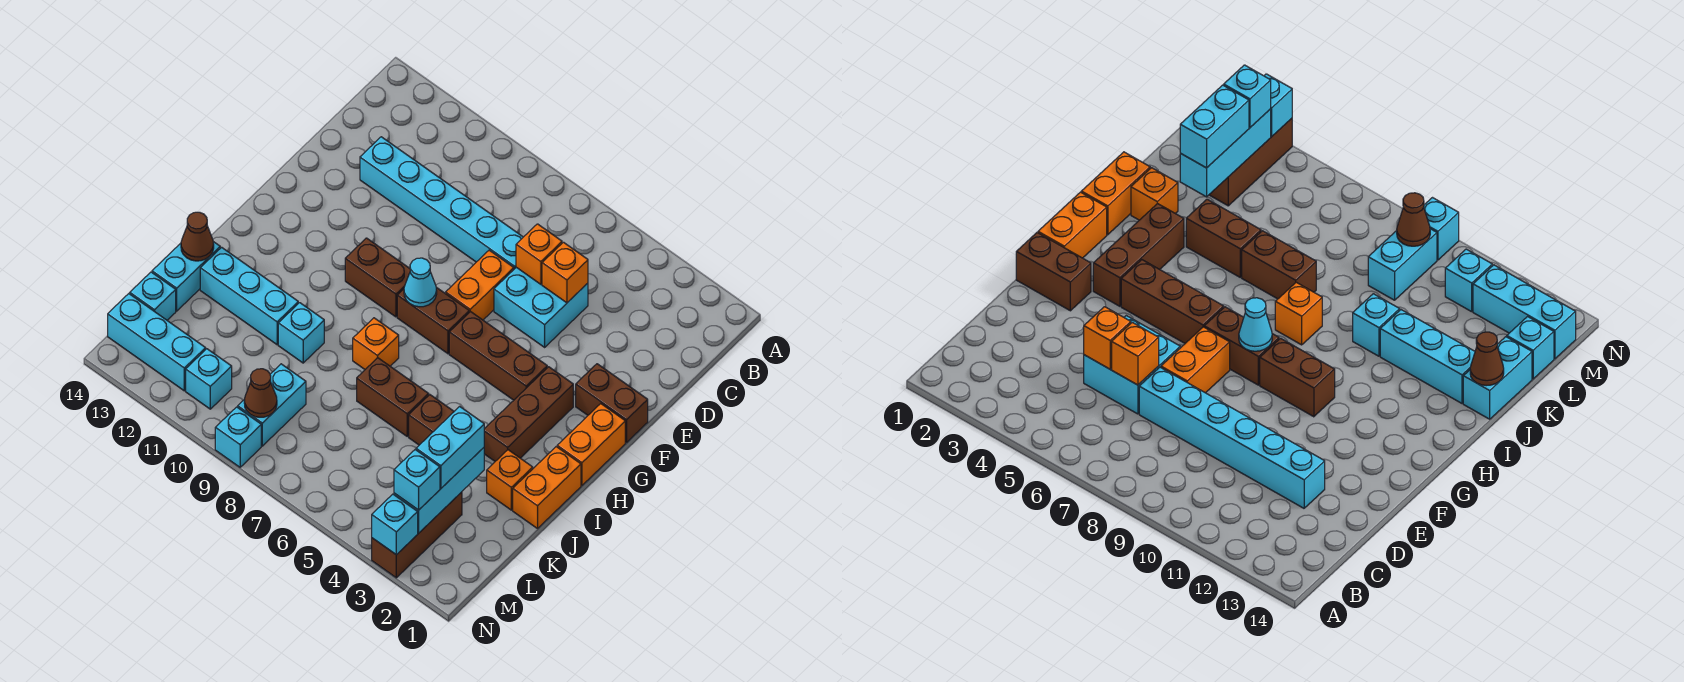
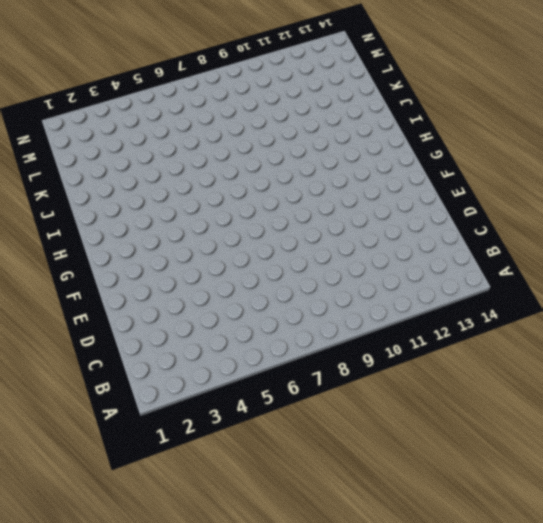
none -> cyan 2x2 brick [494,267,588,347]
none -> cyan 1x6 brick [360,137,523,269]
none -> orange 1x2 brick [446,250,514,320]
none -> brown 1x2 brick [576,364,648,442]

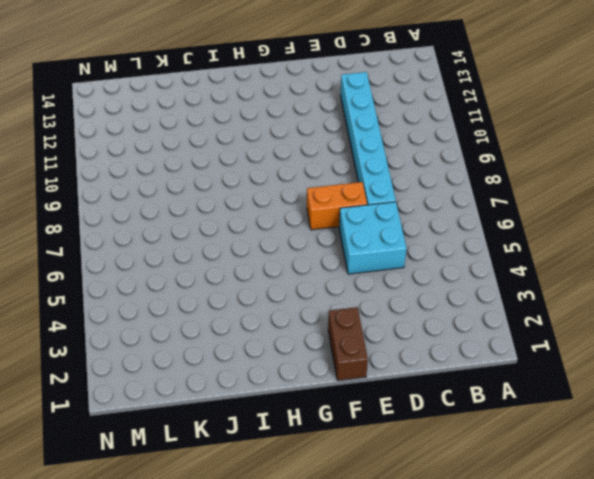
none -> orange 1x2 brick [557,404,625,485]
none -> brown 1x3 brick [484,367,573,461]
none -> brown 1x3 brick [449,311,547,400]
none -> brown 1x2 brick [397,287,469,354]

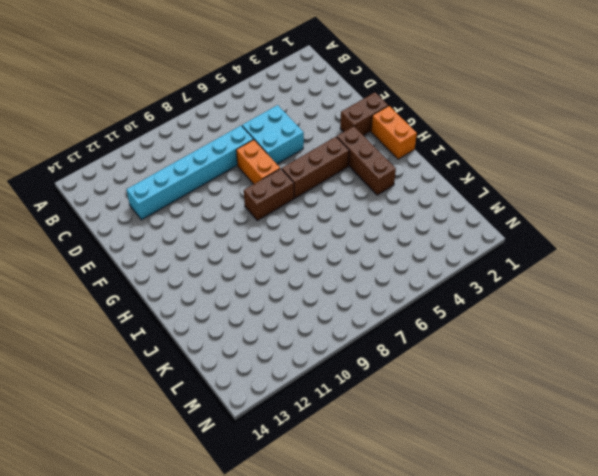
none -> brown 1x2 brick [345,238,410,317]
none -> orange 1x2 brick [513,447,581,529]
none -> orange 1x1 brick [353,318,399,369]
none -> orange 1x1 brick [487,450,533,510]

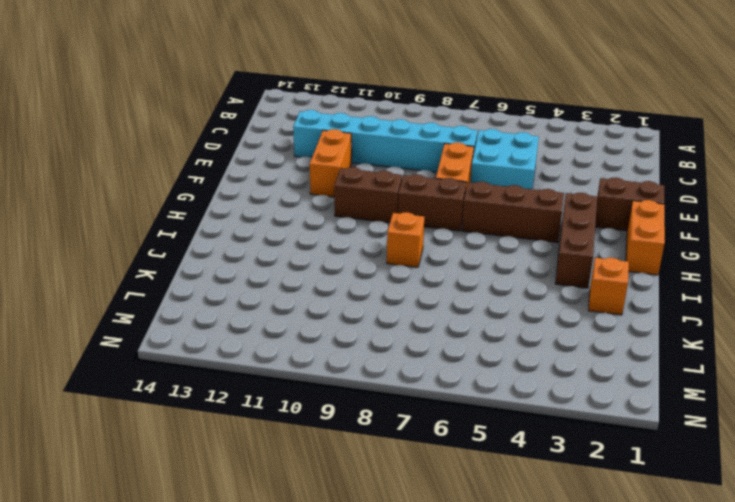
orange 1x2 brick [310,129,352,197] -> orange 1x2 brick moved to [513,447,581,529]
none -> brown 1x2 brick [409,395,454,445]
none -> brown 1x2 brick [357,358,429,436]
none -> cyan 1x1 brick [278,303,324,363]
none -> cyan 1x3 brick [200,247,298,345]

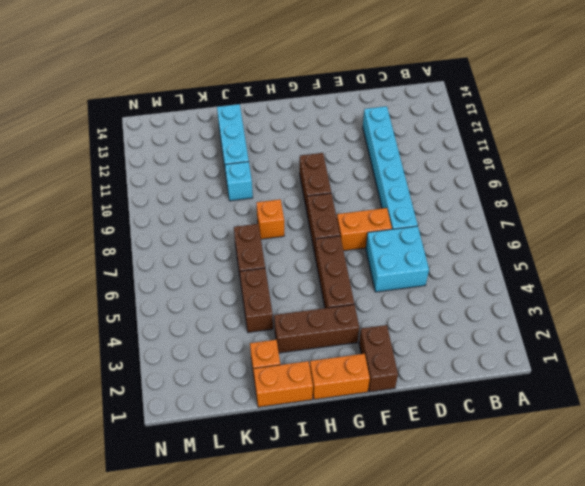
none -> cyan 1x2 brick [152,242,220,311]
none -> brown 1x3 brick [372,492,462,578]
none -> cyan 1x2 brick [238,364,306,446]
none -> cyan 1x1 brick [130,272,176,320]

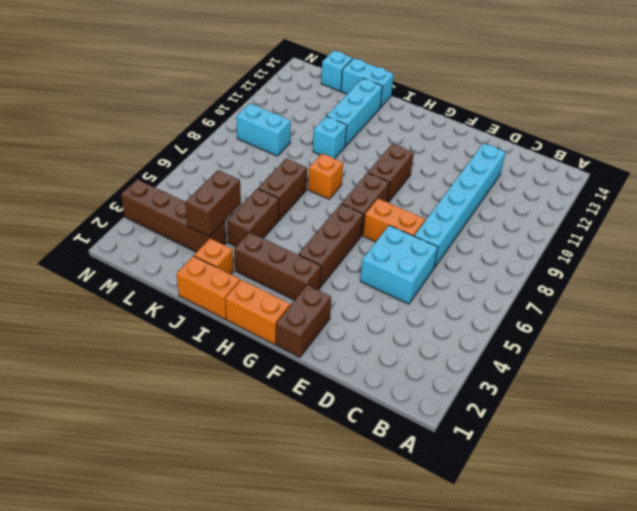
brown 1x4 brick [121,179,226,252] -> brown 1x3 brick [372,492,462,578]
brown 1x2 brick [185,170,241,236] -> cyan 1x3 brick [394,448,484,533]
none -> cyan 1x1 brick [186,349,232,409]
none -> cyan 1x3 brick [108,294,206,391]
none -> cyan 1x1 brick [215,407,261,467]
none -> orange 1x1 brick [542,242,588,303]

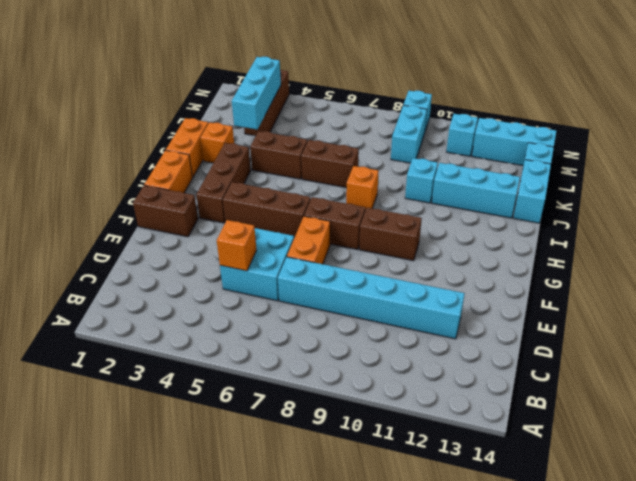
none -> orange 1x1 brick [516,224,562,284]
none -> cyan 1x1 cone [404,258,437,307]
none -> brown 1x1 cone [181,212,214,261]
none -> brown 1x1 cone [244,369,277,417]

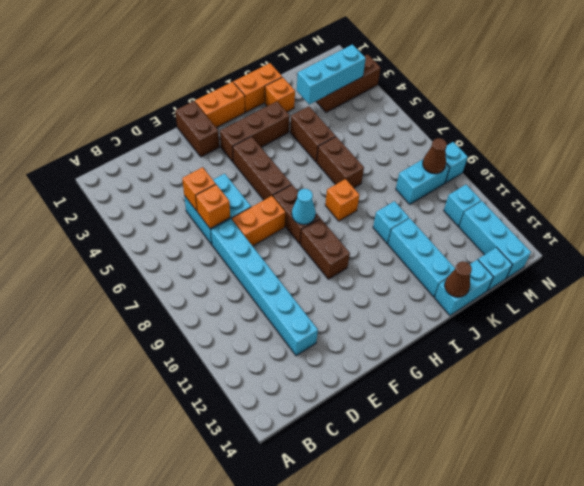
none -> cyan 1x1 brick [372,494,418,555]
none -> cyan 1x2 brick [416,406,484,488]
none -> cyan 1x1 brick [394,450,440,510]

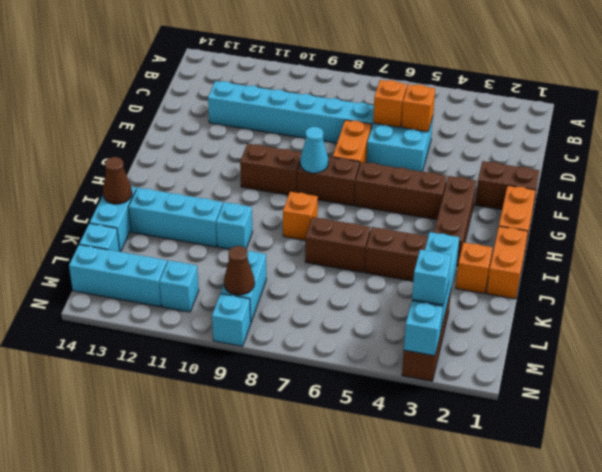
none -> cyan 1x2 brick [416,406,484,488]

